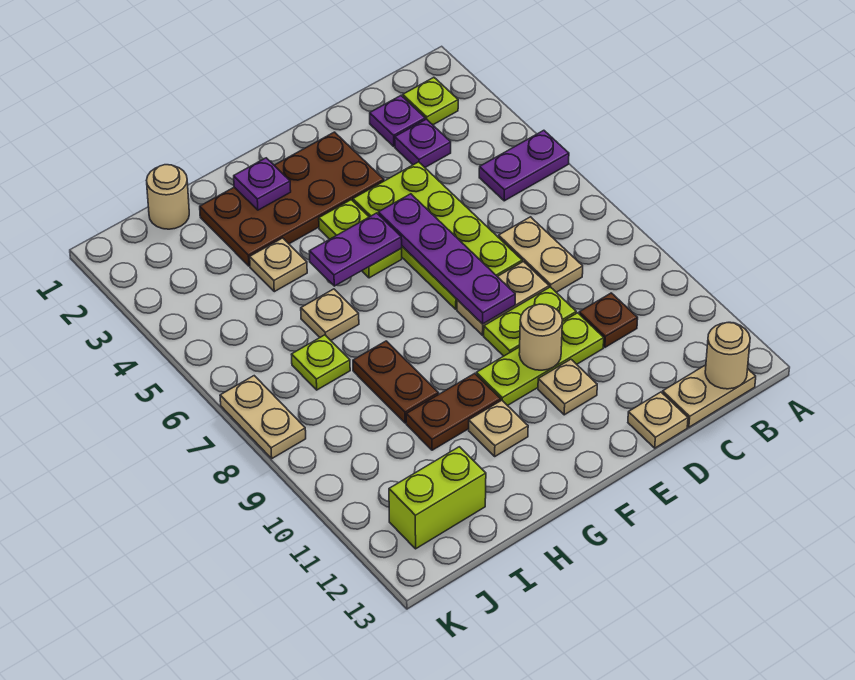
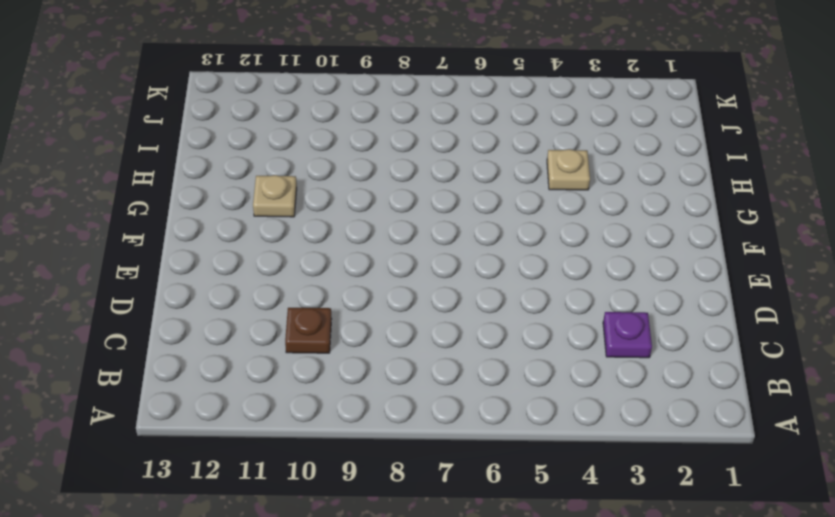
none -> purple 1x2 plate [479,130,569,201]
none -> lime 1x1 plate [403,77,458,125]
none -> tan 1x2 plate [663,365,756,427]

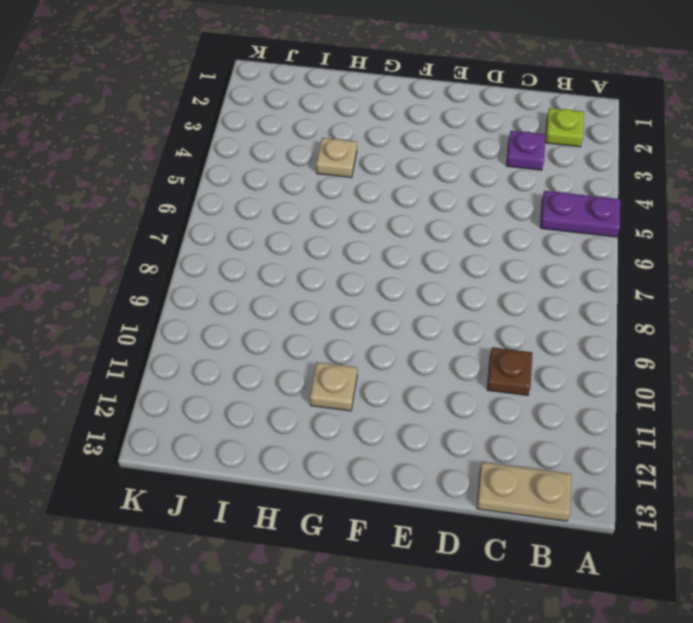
none -> purple 1x1 plate [370,96,425,146]
none -> tan 1x2 plate [498,217,583,292]
none -> lime 2x4 plate [353,162,522,309]

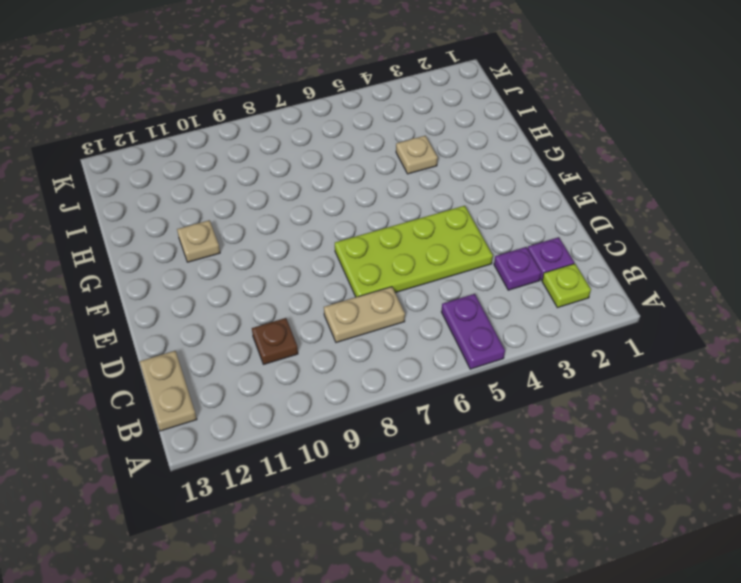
none -> tan 1x2 plate [457,262,549,335]
none -> lime 1x2 plate [484,287,576,356]
none -> lime 1x3 plate [476,313,604,406]

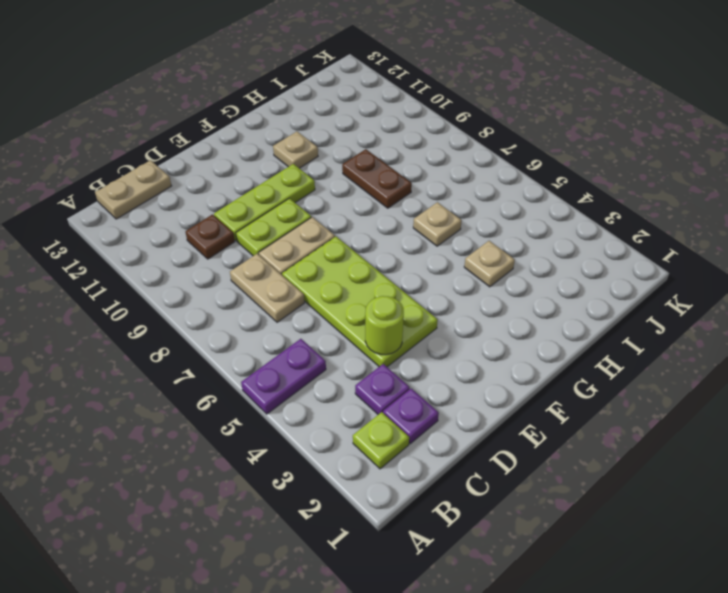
lime 1x1 round brick [365,296,404,355] -> none
none -> tan 1x1 plate [628,392,688,448]
none -> brown 2x4 plate [200,132,384,266]
none -> tan 1x1 plate [538,359,597,415]

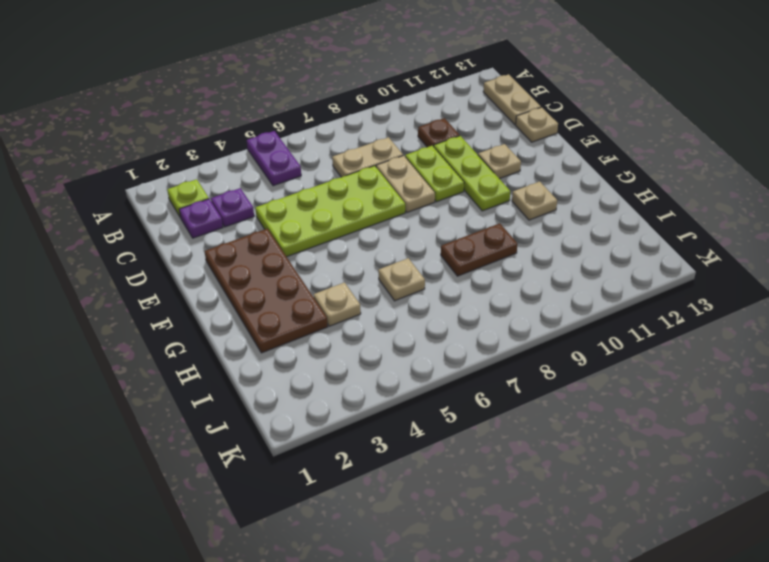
none -> lime 1x2 plate [319,200,402,278]
none -> brown 1x2 plate [406,373,501,450]
none -> tan 1x1 round brick [147,165,189,229]

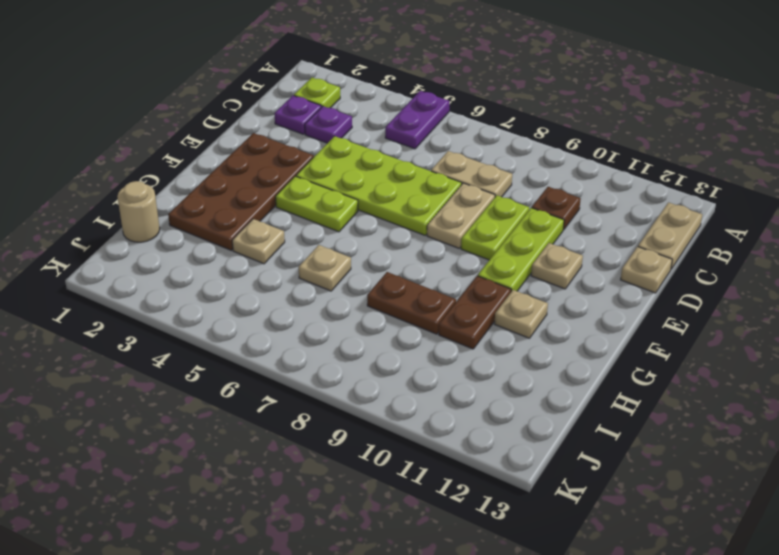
none -> lime 1x1 plate [291,335,350,390]
none -> lime 1x2 brick [389,447,486,549]
none -> tan 1x2 plate [220,376,306,458]

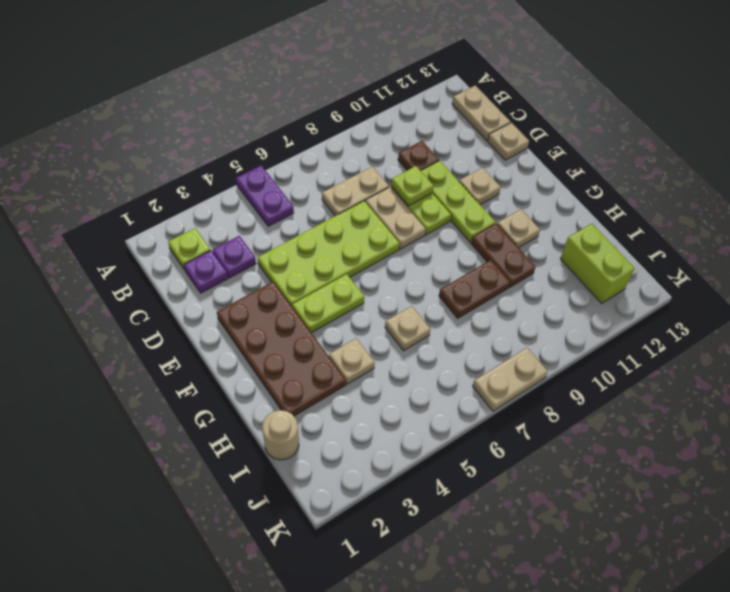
lime 1x1 plate [391,166,433,206] -> lime 1x1 plate moved to [291,335,350,390]
none -> tan 1x1 round brick [705,323,750,389]
none -> purple 1x4 plate [378,194,515,324]
none -> tan 1x1 round brick [519,304,562,370]

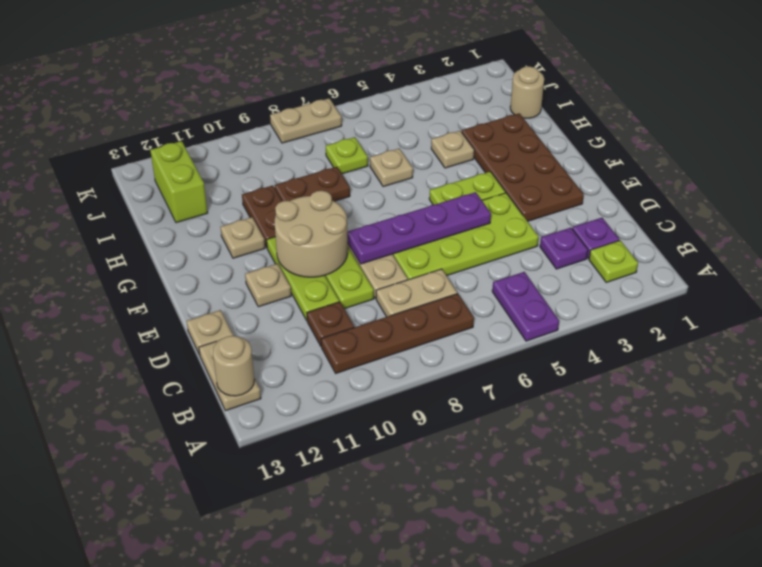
brown 1x4 plate [321,294,474,373] -> none
tan 2x2 round brick [275,191,348,277] -> tan 1x1 round brick [519,304,562,370]
none -> purple 1x2 plate [309,213,402,286]
none -> purple 1x1 plate [234,158,291,210]

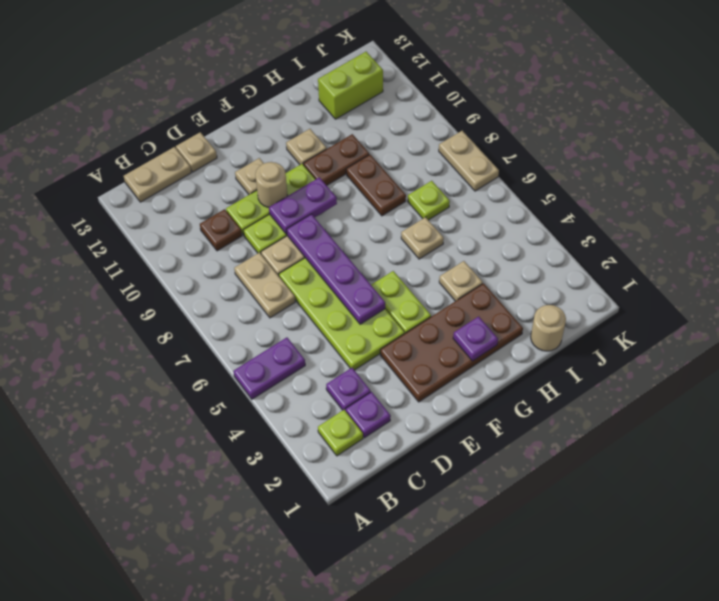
purple 1x2 plate [269,177,337,234] -> purple 1x2 plate moved to [309,213,402,286]
none -> tan 1x1 round brick [705,323,750,389]

